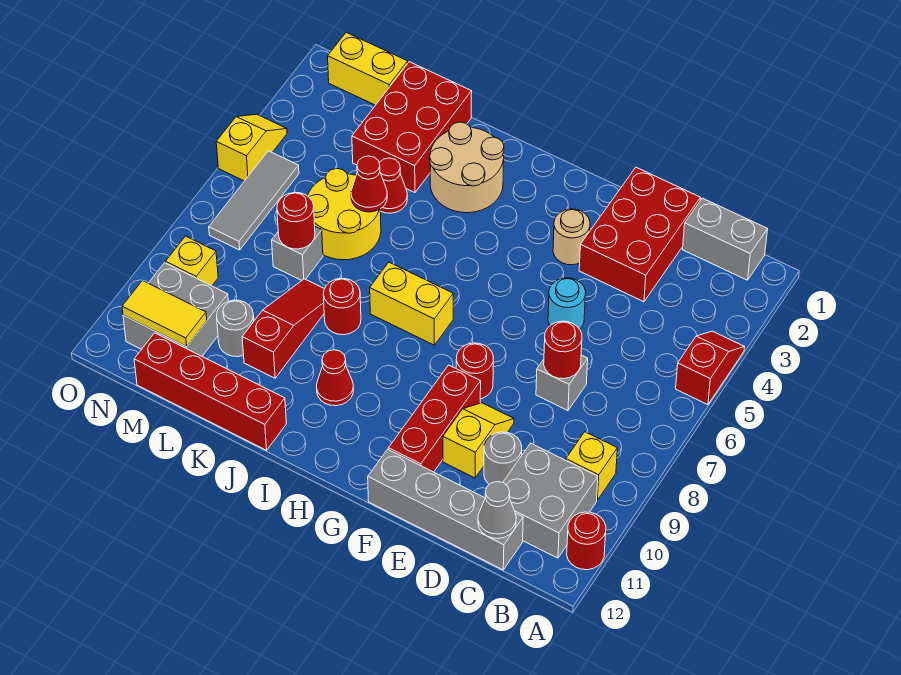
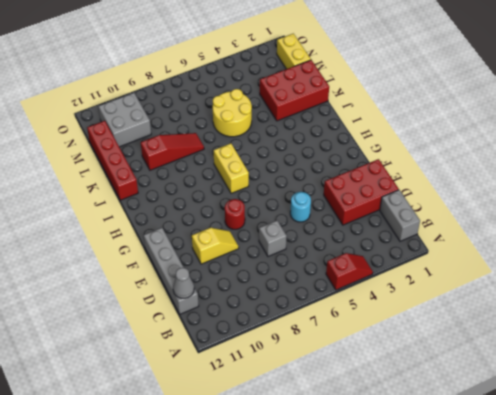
none -> red 1x1 round brick [567,512,606,570]
none -> yellow 1x1 brick [566,432,617,500]
none -> grey 2x2 brick [503,443,598,558]
none -> grey 1x1 round brick [484,432,522,485]

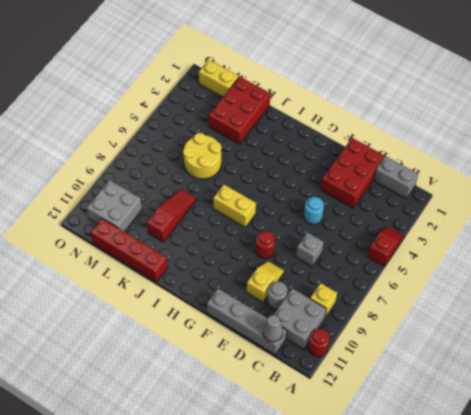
none -> tan 1x1 round brick [553,209,590,265]
none -> red 1x3 brick [388,365,481,472]
none -> tan 2x2 round brick [430,122,504,213]
none -> red 1x1 cone [317,350,354,406]

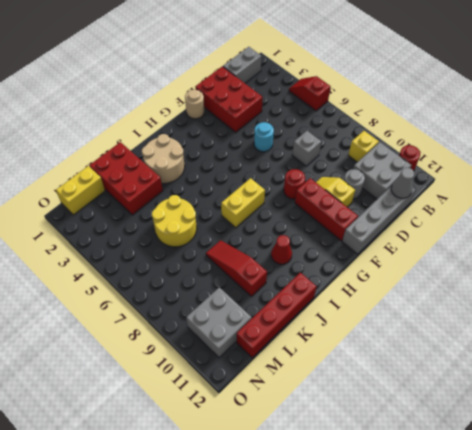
tan 1x1 round brick [185,90,204,119] -> tan 1x1 round brick moved to [553,209,590,265]
none -> red 1x1 round brick [323,278,361,335]
none -> red 1x1 cone [379,158,407,213]
none -> grey 1x1 brick [272,227,323,281]
none -> grey 1x1 round brick [217,300,254,357]

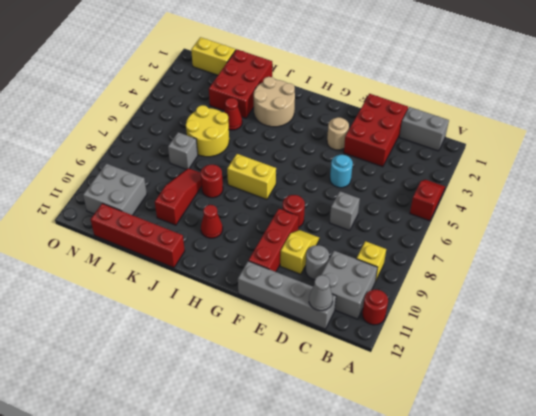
none -> grey 1x1 round brick [217,300,254,357]
none -> grey 1x3 tile [209,151,299,250]
none -> yellow 1x1 brick [166,236,218,286]
none -> yellow 1x2 slope [216,114,287,181]

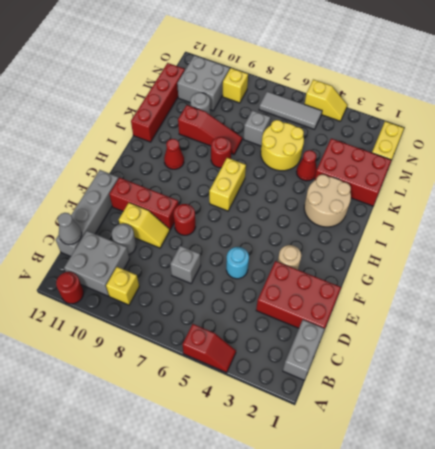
none -> red 1x1 round brick [544,321,582,379]
none -> red 1x1 cone [351,156,387,212]
none -> red 1x1 round brick [277,193,315,249]
none -> yellow 1x2 tile [122,280,207,347]

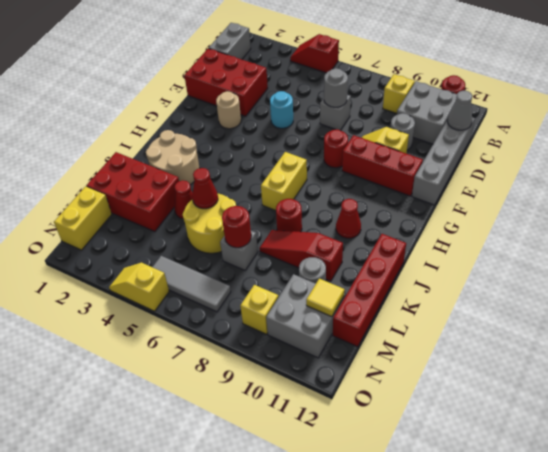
grey 1x1 round brick [324,68,348,107] -> red 1x1 round brick [544,321,582,379]
yellow 1x1 tile [306,279,345,317] -> yellow 1x2 tile [122,280,207,347]

